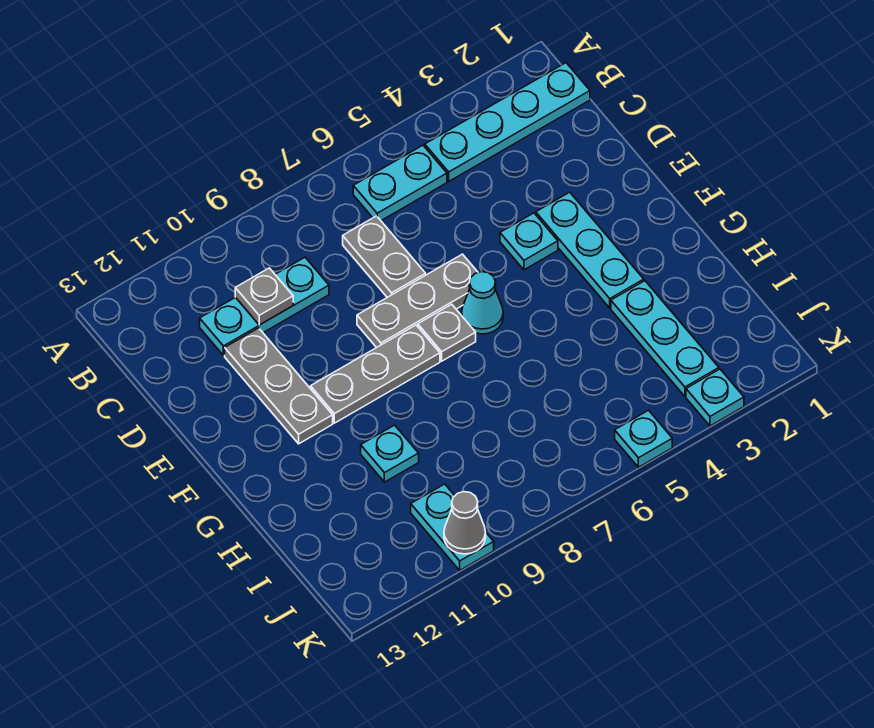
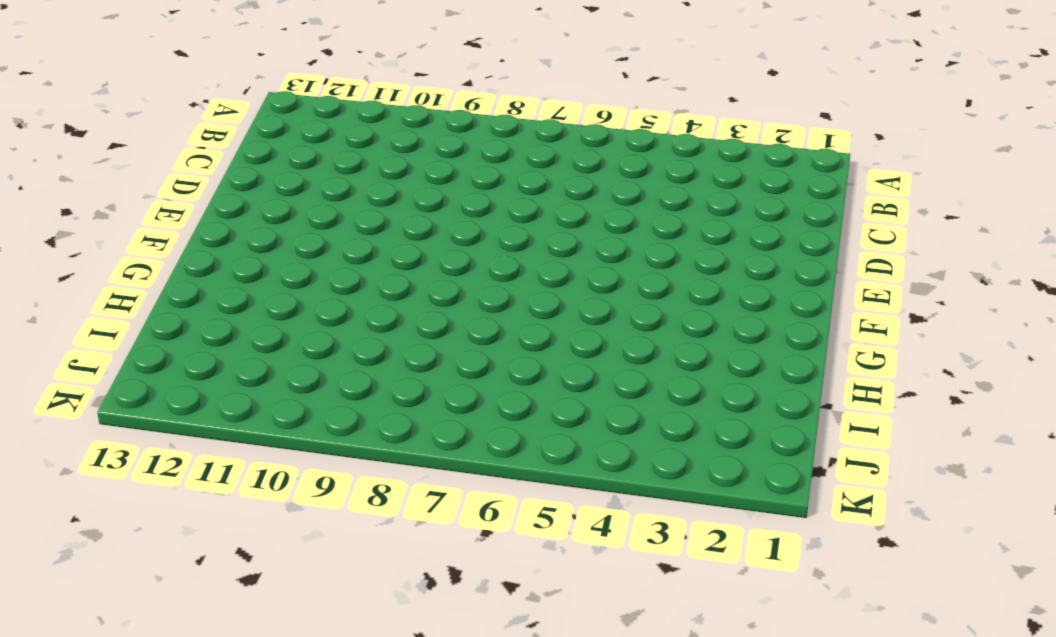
none -> cyan 1x4 plate [425,63,590,181]
none -> cyan 1x2 plate [353,145,447,221]
none -> grey 1x2 plate [343,216,426,297]

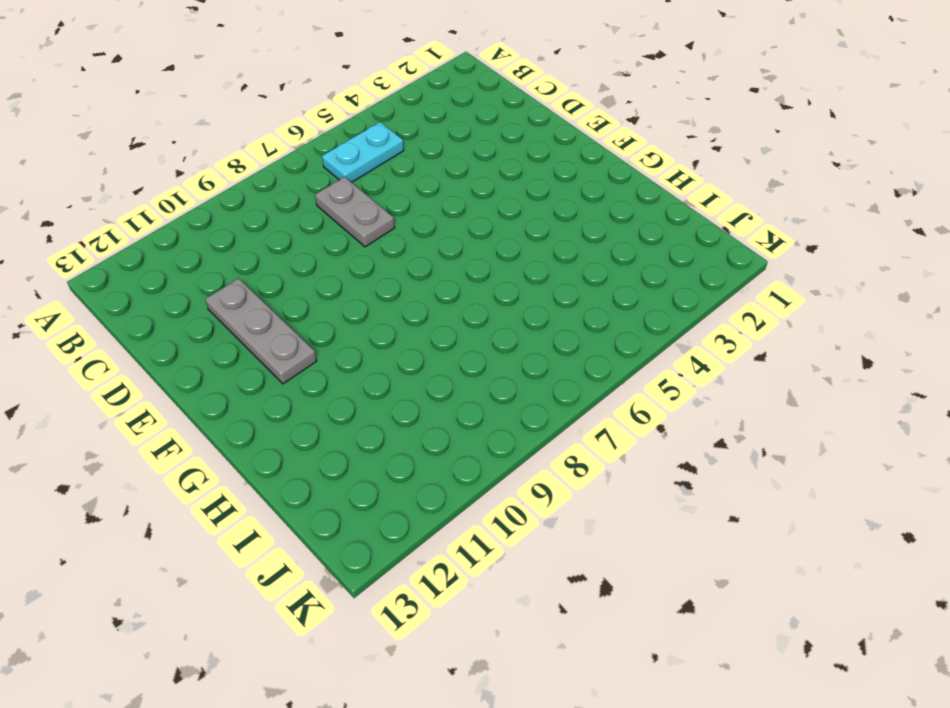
none -> cyan 1x4 plate [425,63,590,181]
none -> cyan 1x3 plate [200,257,329,355]
none -> cyan 1x3 plate [536,192,644,308]

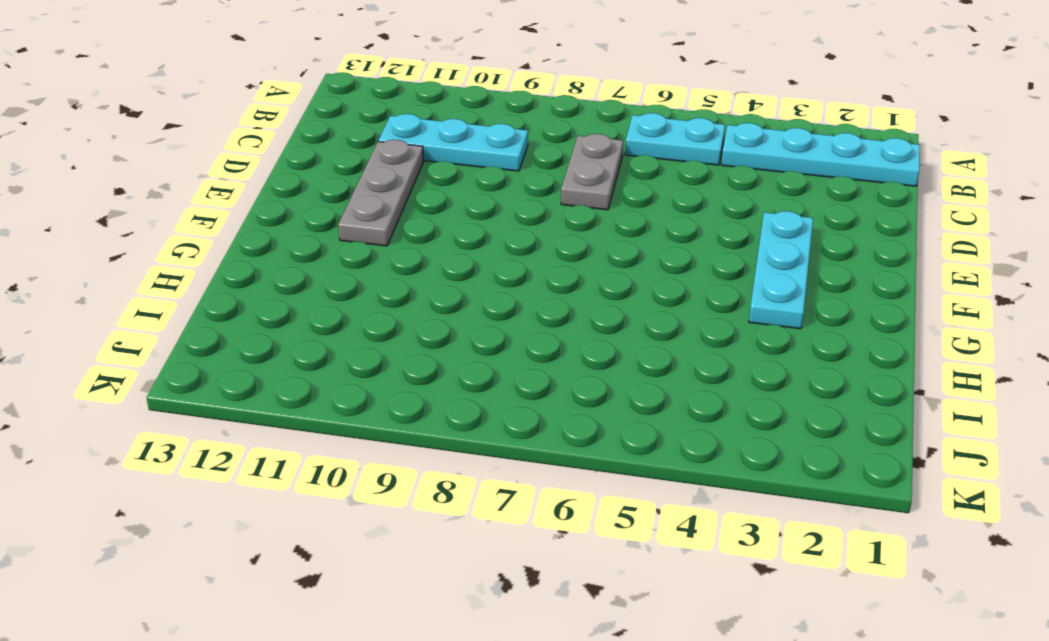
none -> cyan 1x1 plate [500,213,558,270]
none -> grey 1x3 plate [357,254,478,348]
none -> cyan 1x1 cone [462,272,503,334]

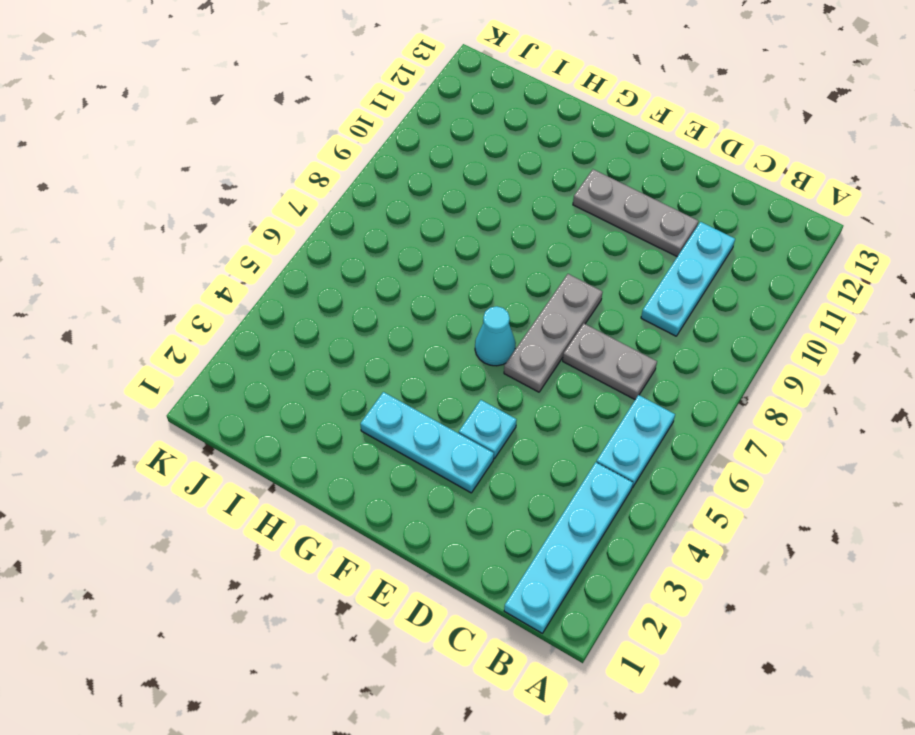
none -> grey 1x1 plate [418,304,476,361]
none -> grey 1x3 plate [311,325,440,423]
none -> cyan 1x3 plate [611,281,719,396]

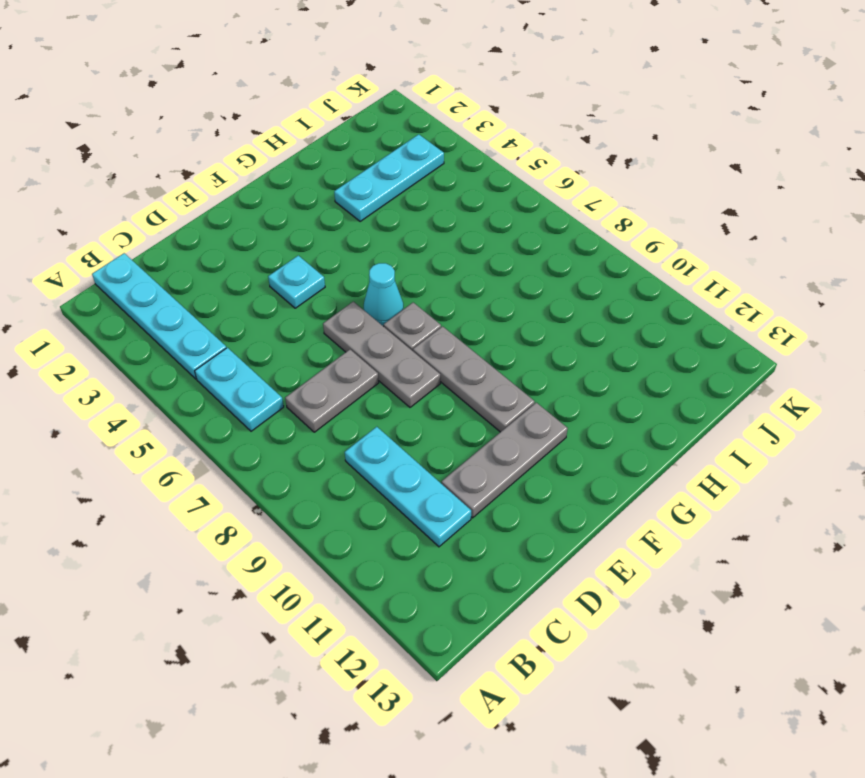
none -> cyan 1x3 plate [536,192,644,308]
none -> cyan 1x1 plate [361,425,419,482]
none -> cyan 1x2 plate [411,484,494,570]

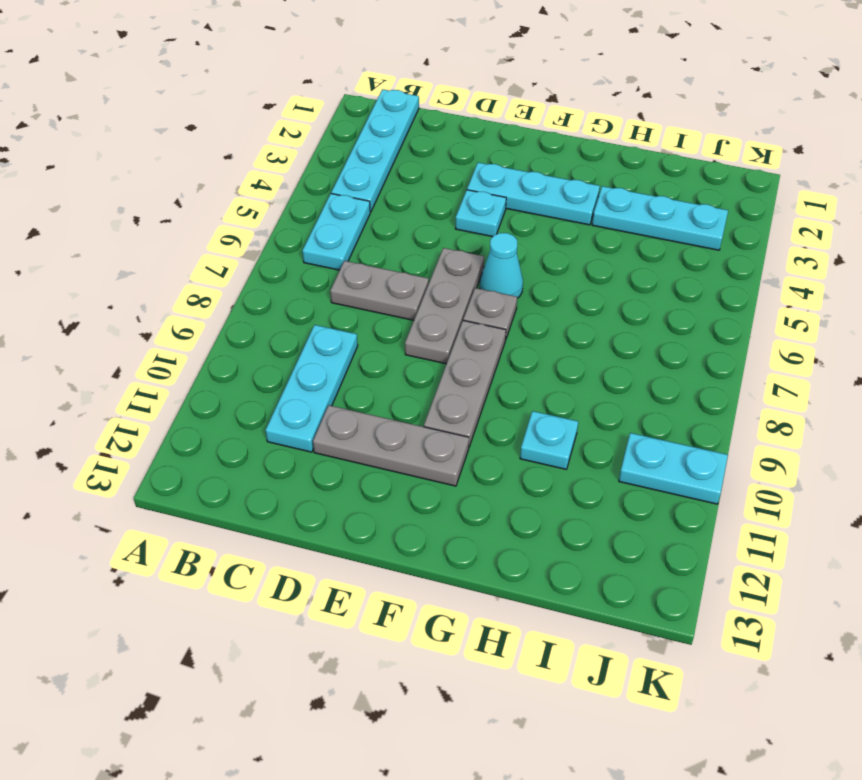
none -> cyan 1x1 plate [686,369,744,426]
none -> cyan 1x1 plate [615,410,672,467]
none -> grey 1x1 plate [235,268,293,325]

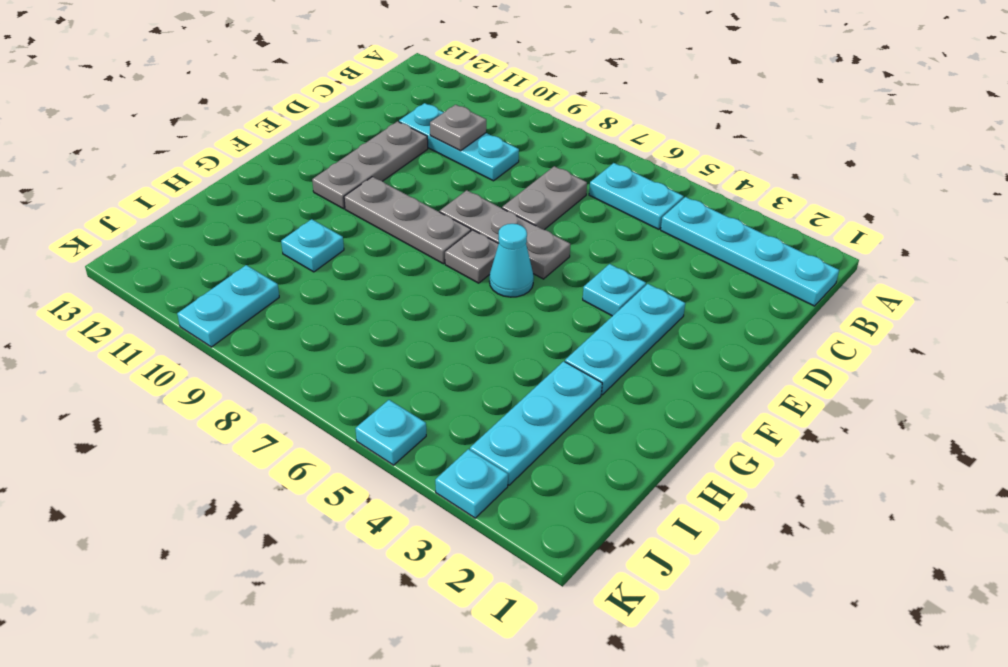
none -> grey 1x1 cone [444,492,486,554]

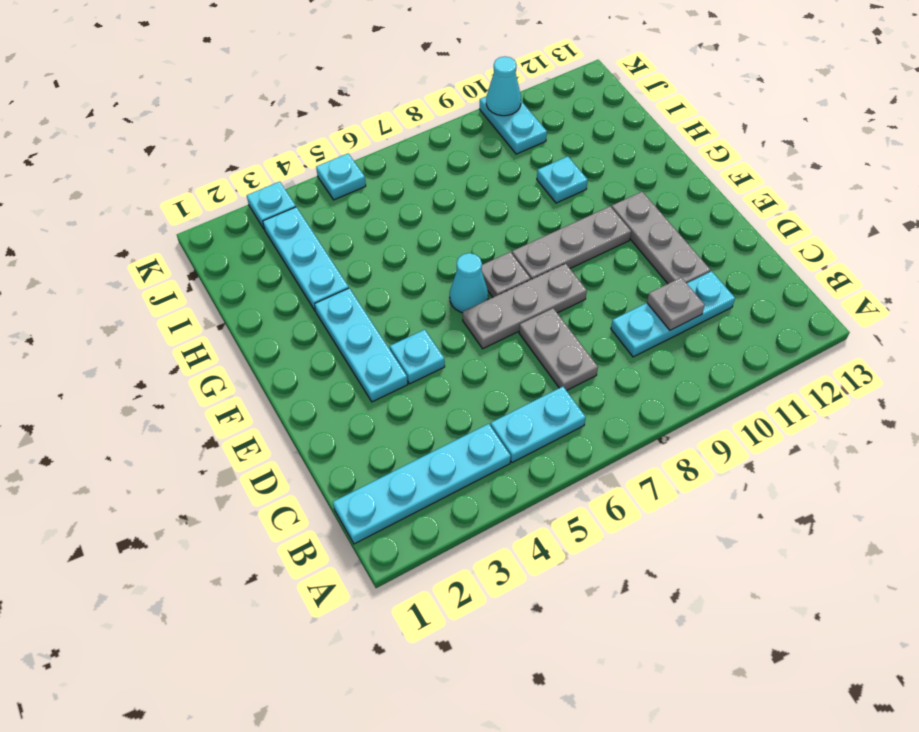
cyan 1x1 cone [486,57,521,116] -> grey 1x1 cone [444,492,486,554]

